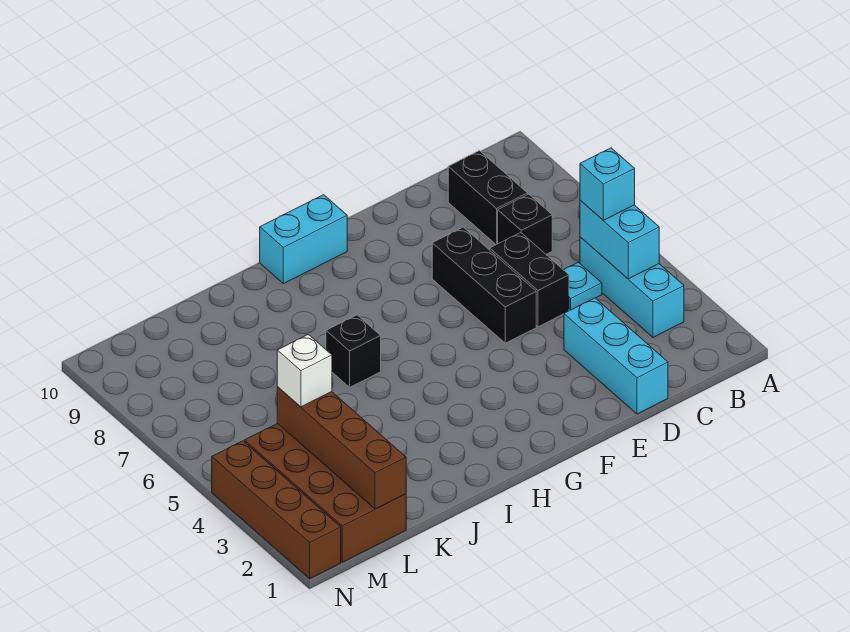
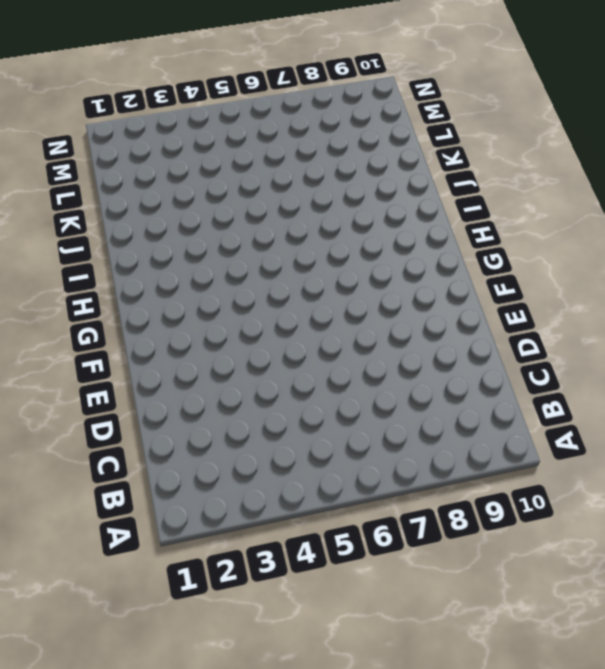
none -> cyan 1x3 brick [580,237,684,337]
none -> cyan 1x1 plate [564,262,602,310]
none -> black 1x1 brick [498,194,552,254]

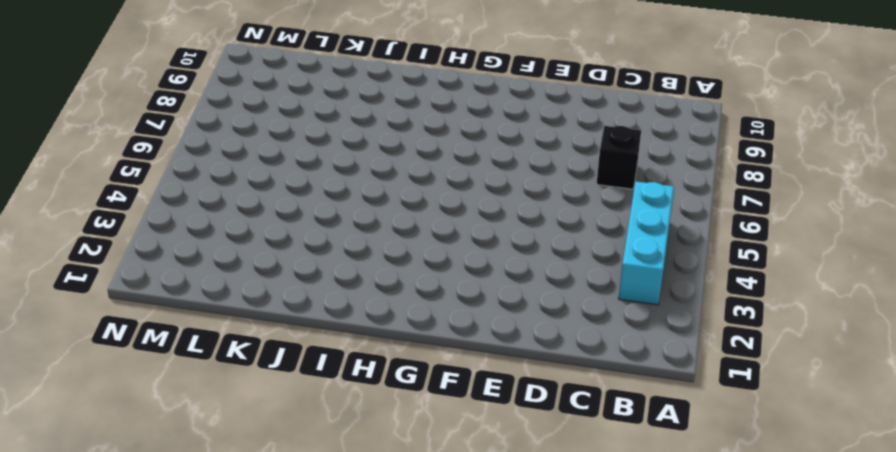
none -> cyan 1x1 plate [564,262,602,310]
none -> black 1x2 brick [448,151,528,245]
none -> cyan 1x3 brick [564,298,668,414]

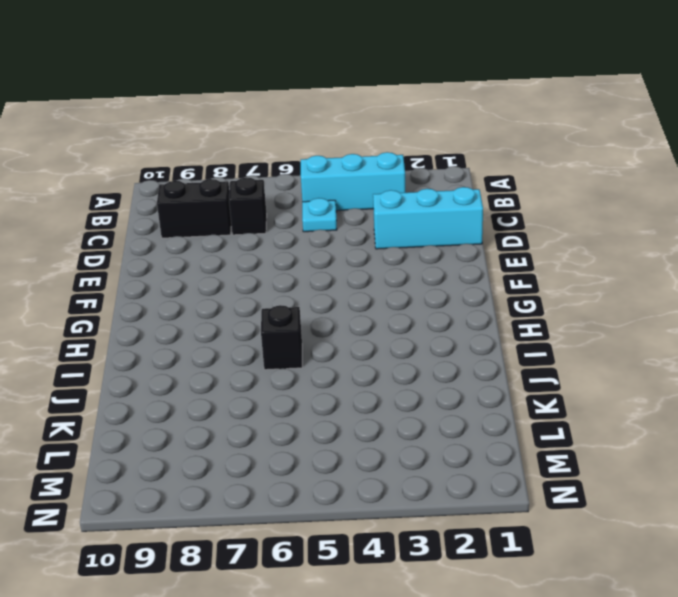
none -> black 1x2 brick [490,233,569,327]
none -> black 1x3 brick [432,227,536,343]
none -> cyan 1x2 brick [260,195,347,284]

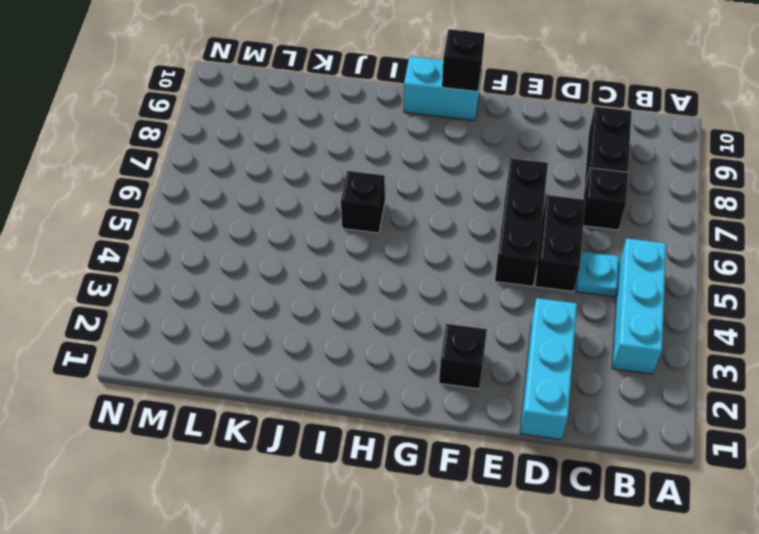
black 1x1 brick [439,324,487,389] -> none
black 1x1 brick [442,29,485,92] -> none
none -> brown 2x4 brick [245,423,406,562]
none -> brown 1x4 brick [212,441,341,579]
none -> cyan 1x2 brick [580,200,659,279]

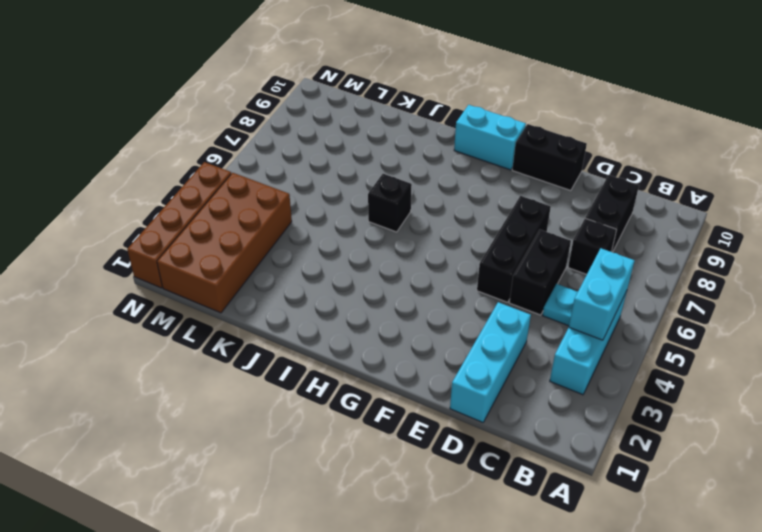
black 1x2 brick [512,124,587,191] -> none
none -> brown 1x4 brick [277,387,406,509]
none -> cyan 1x1 brick [580,148,635,220]
none -> white 1x1 brick [277,334,332,407]

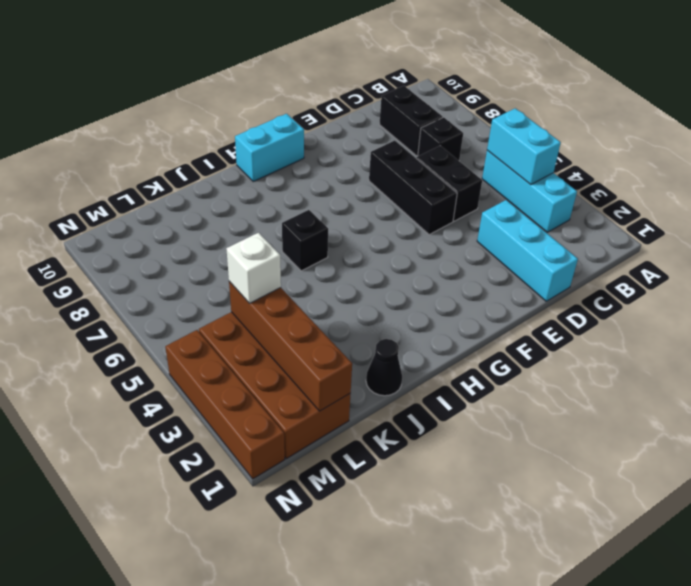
black 1x1 cone [366,339,402,396] -> none
none -> cyan 1x1 plate [564,262,602,310]
none -> cyan 1x1 brick [580,148,635,220]

